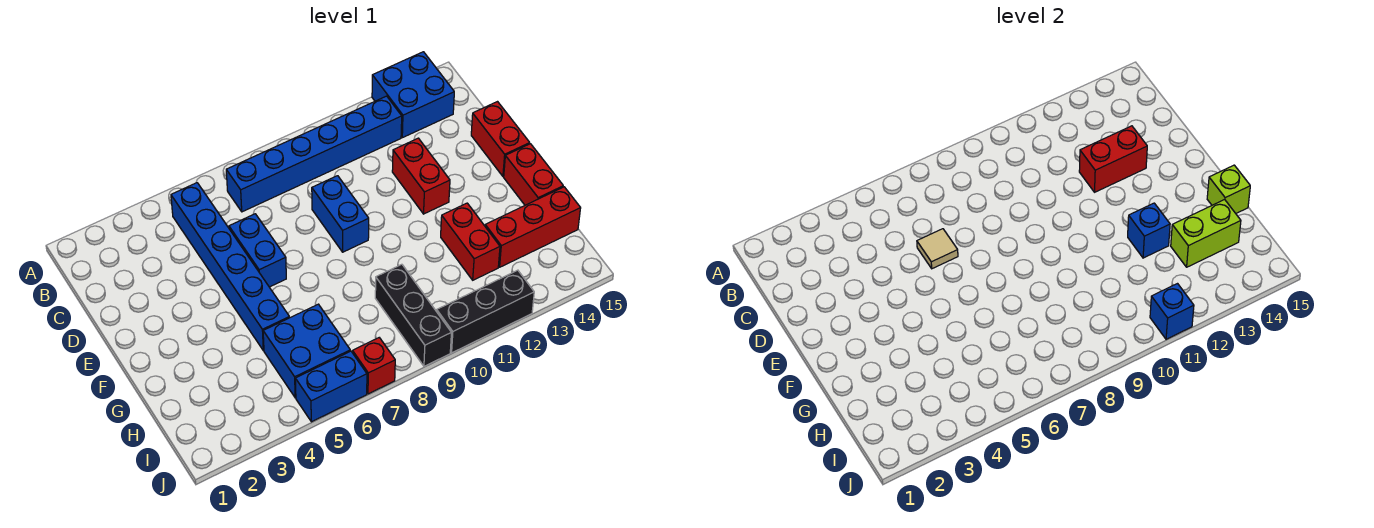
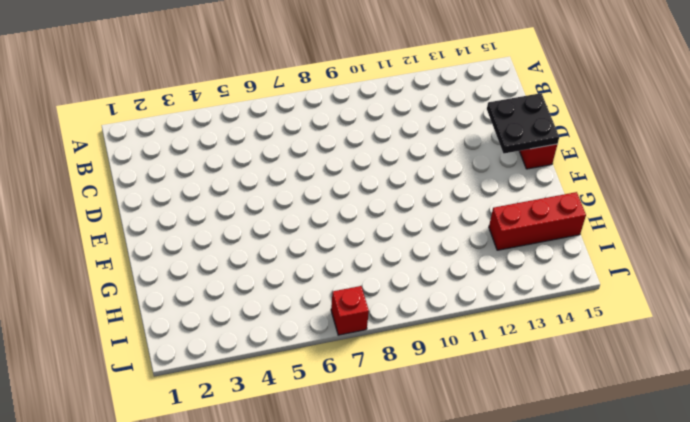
black 2x2 plate [487,93,559,153] -> none
none -> blue 2x2 brick [372,52,454,138]
none -> blue 1x6 brick [171,183,290,351]
none -> blue 1x6 brick [226,96,402,212]

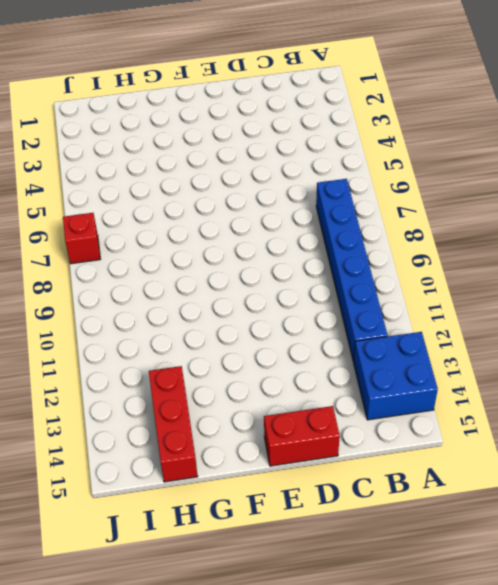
none -> blue 1x6 brick [171,183,290,351]
none -> blue 1x2 brick [229,214,286,287]
none -> blue 1x2 brick [312,176,369,252]

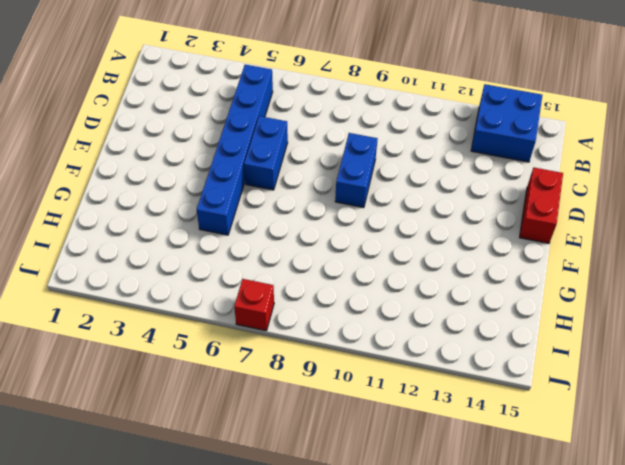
none -> blue 1x6 brick [226,96,402,212]
none -> red 1x2 brick [392,138,450,214]
none -> red 1x2 brick [504,144,563,205]

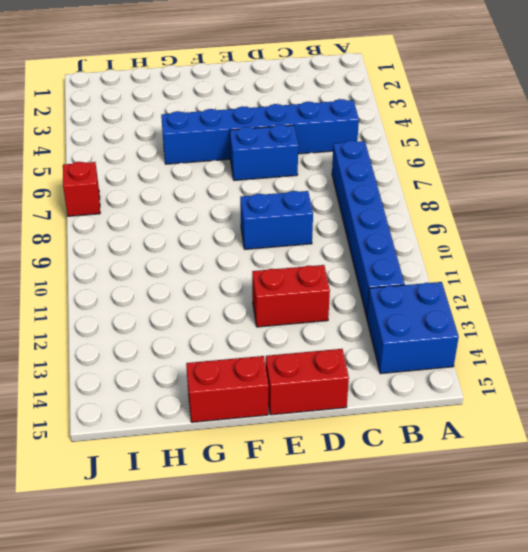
none -> red 1x2 brick [441,203,500,280]
none -> blue 2x2 brick [263,304,350,398]
none -> black 1x3 brick [375,264,451,366]

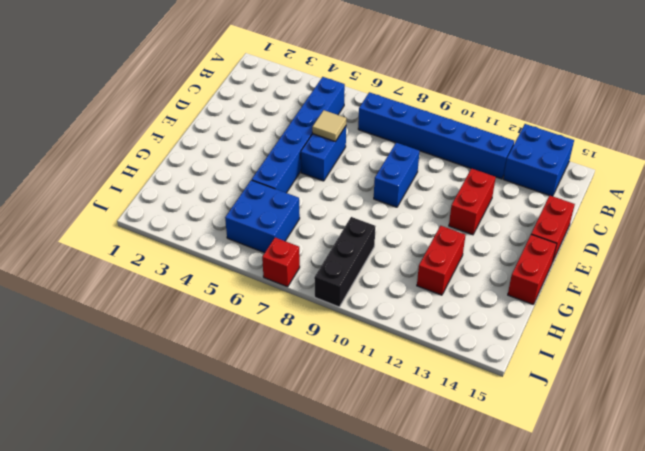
none -> red 1x3 brick [485,187,581,267]
none -> blue 1x2 brick [295,351,367,422]
none -> black 1x3 brick [437,270,534,353]

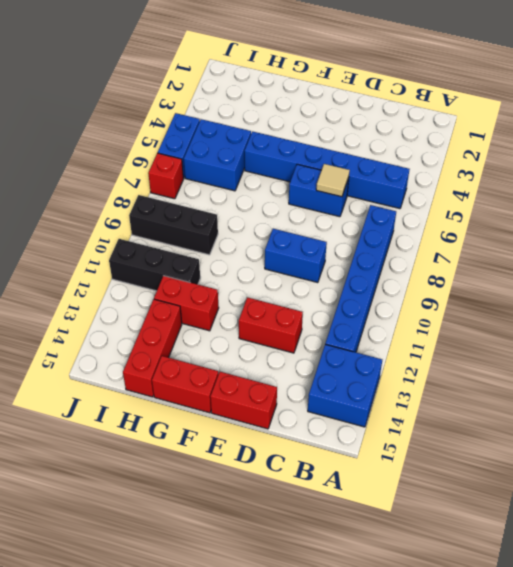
black 1x3 brick [109,239,200,291] -> black 1x3 brick turned to [437,270,534,353]
none -> red 1x2 brick [1079,126,1147,192]
none -> blue 1x1 brick [1128,203,1170,258]
none -> lime 1x1 brick [1207,165,1250,213]

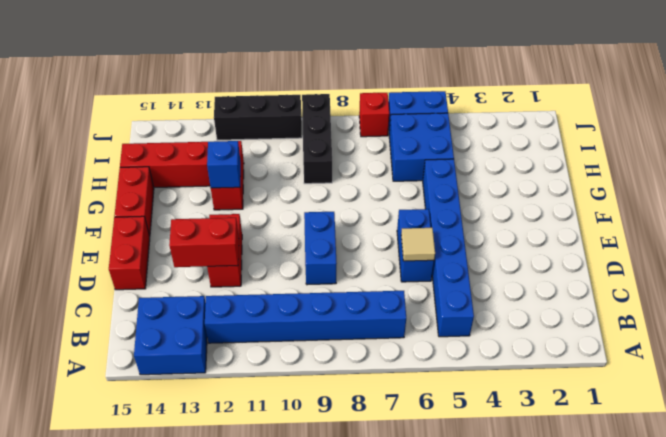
none -> lime 1x1 brick [1207,165,1250,213]
none -> lime 1x2 brick [1171,200,1241,267]
none -> blue 1x1 brick [1150,284,1194,339]

